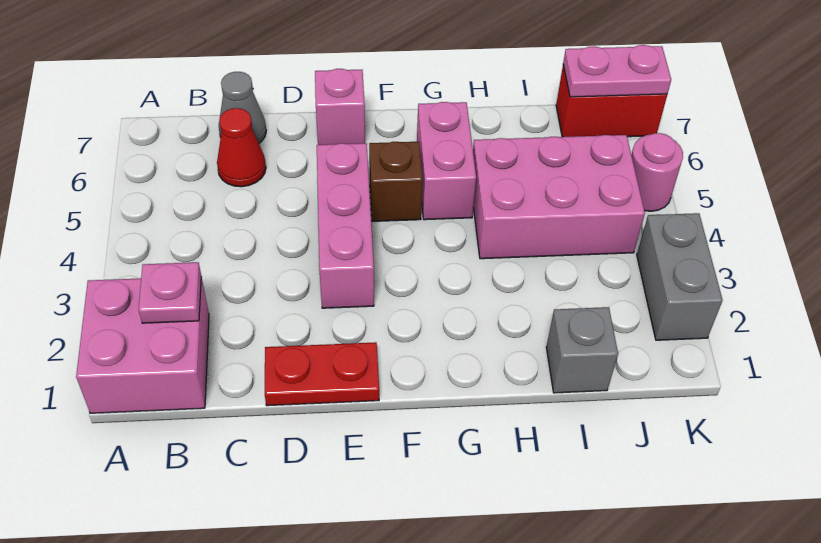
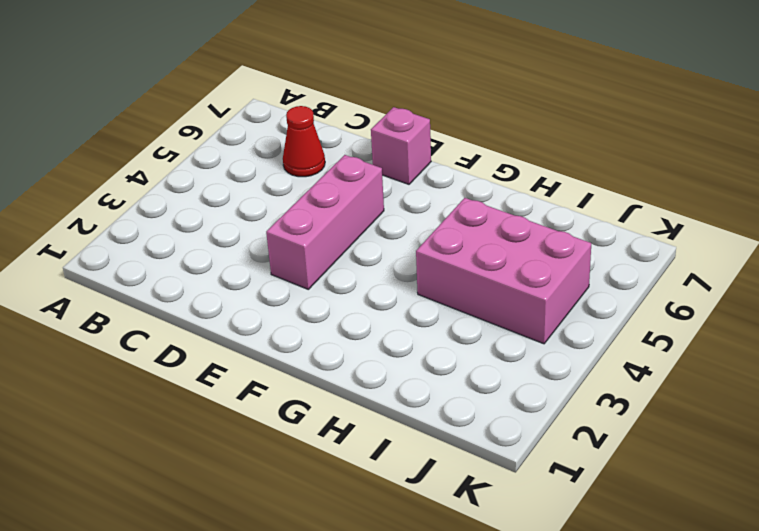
none -> pink 2x2 brick [76,277,209,413]
none -> grey 1x1 cone [219,72,266,143]
none -> red 1x2 plate [265,342,379,406]

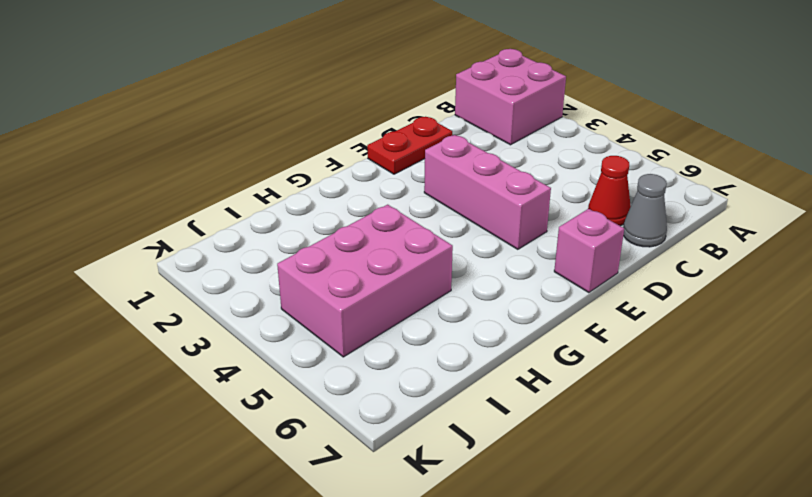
none -> brown 1x1 brick [369,142,423,221]
none -> pink 1x2 brick [417,102,476,220]
none -> grey 1x1 brick [546,307,618,393]

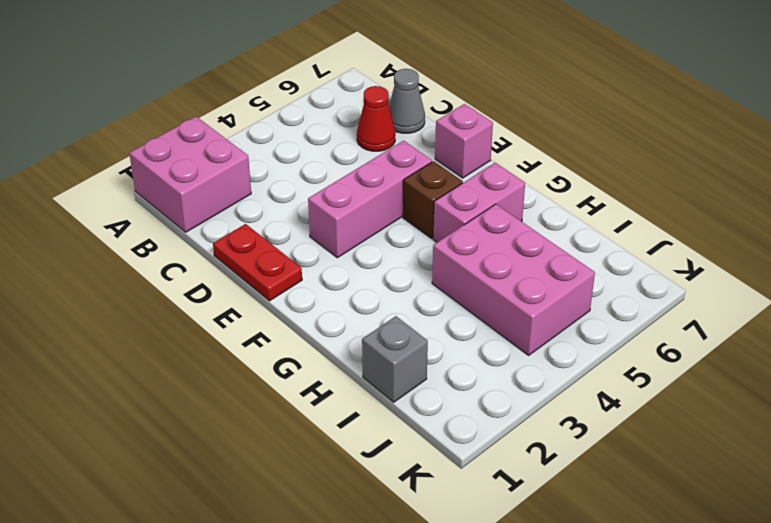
none -> red 1x2 brick [556,65,667,137]
none -> grey 1x2 brick [637,213,723,340]
none -> pink 1x1 round brick [631,133,683,211]

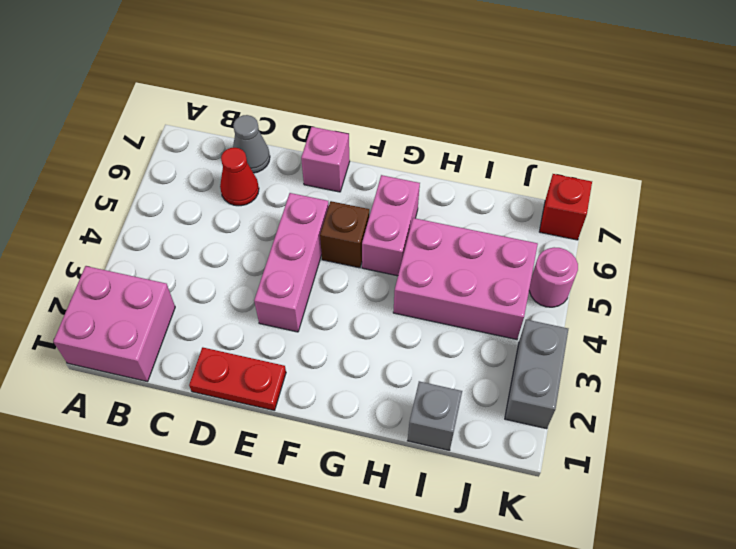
red 1x1 brick [539,174,592,240] -> red 1x2 brick [556,65,667,137]
none -> pink 1x1 plate [139,262,201,323]
none -> pink 1x2 plate [563,45,671,97]

